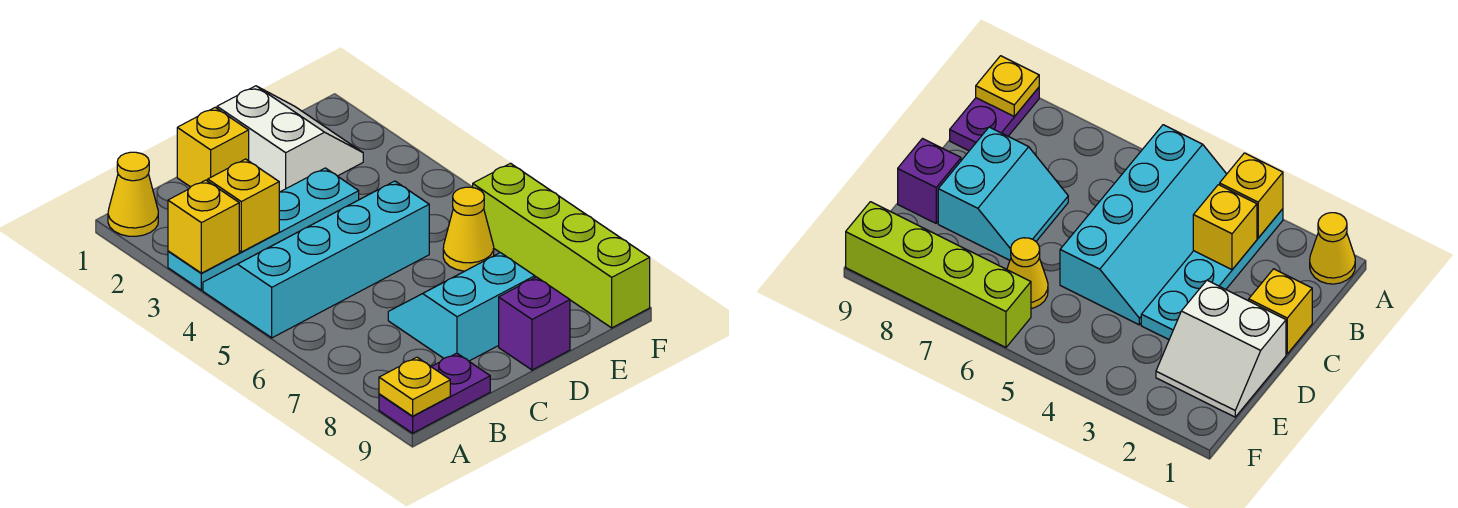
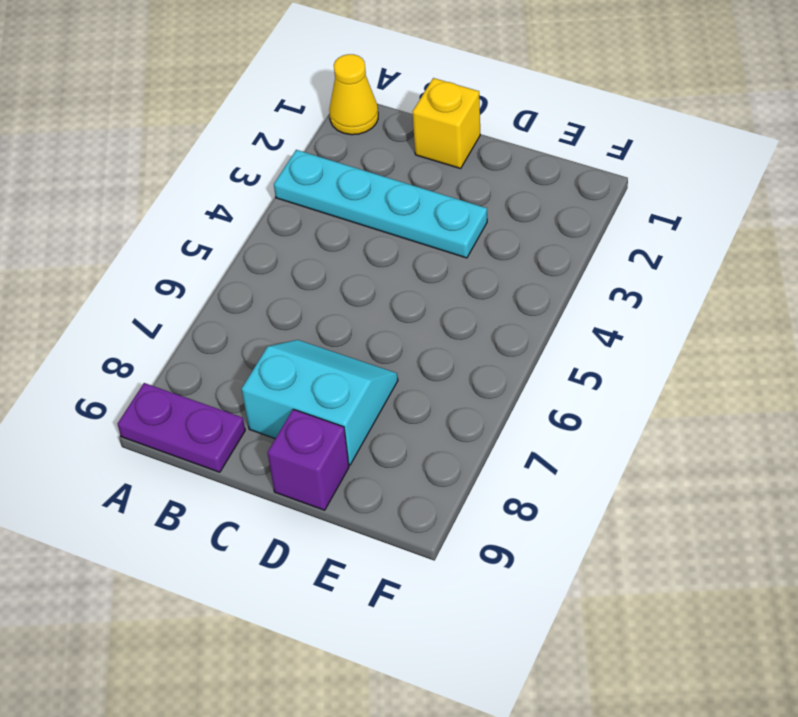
none -> cyan 2x4 slope [203,181,429,338]
none -> white 2x2 slope [217,86,363,192]
none -> yellow 1x1 cone [443,187,494,271]

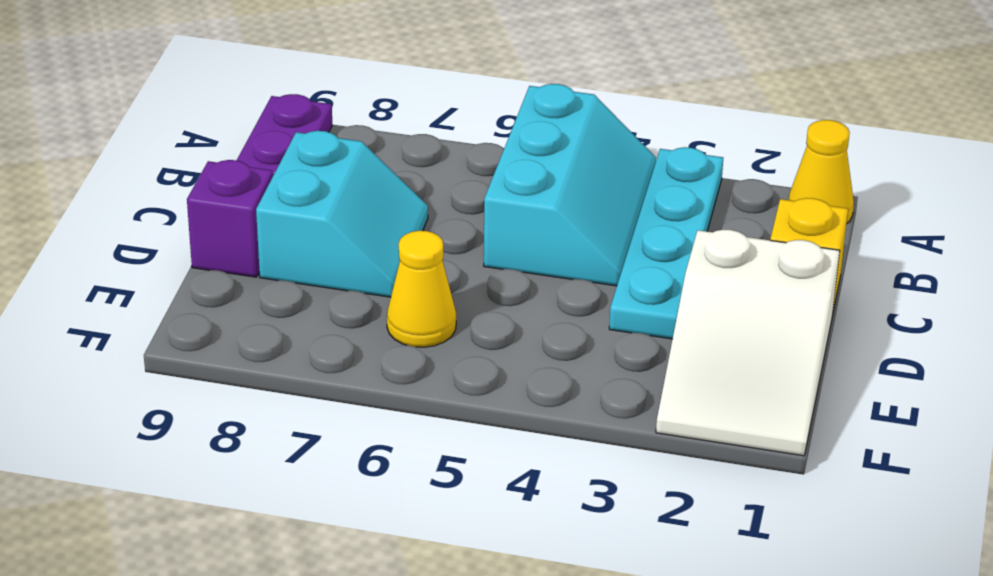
cyan 2x3 slope [484,84,656,286] -> cyan 2x4 slope [203,181,429,338]
white 2x3 slope [656,230,840,456] -> white 2x2 slope [217,86,363,192]
none -> lime 1x4 brick [473,163,650,328]
none -> yellow 1x1 brick [168,180,239,273]
none -> yellow 1x1 plate [379,357,450,416]

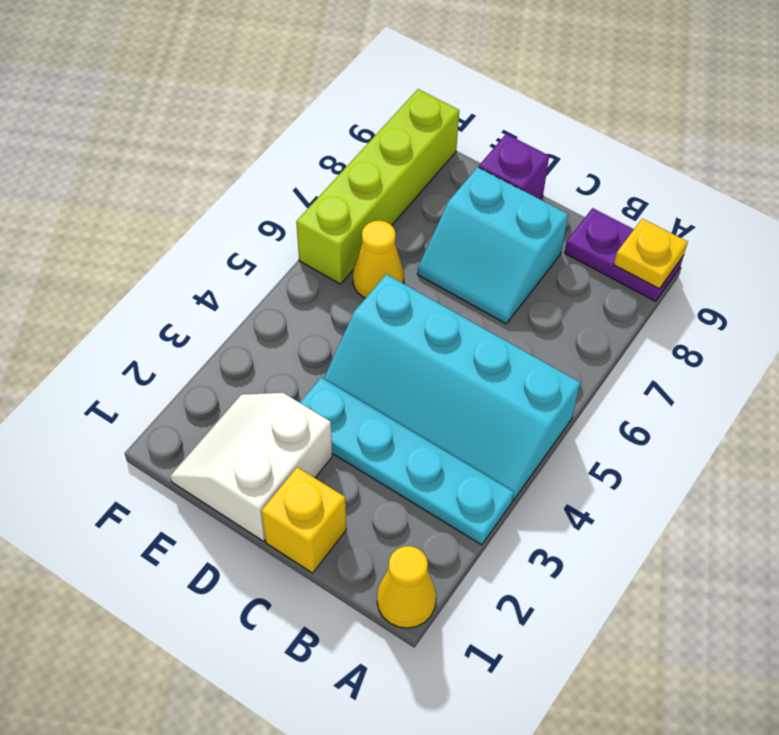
none -> yellow 1x1 brick [168,180,239,273]
none -> yellow 1x1 brick [208,159,279,252]

